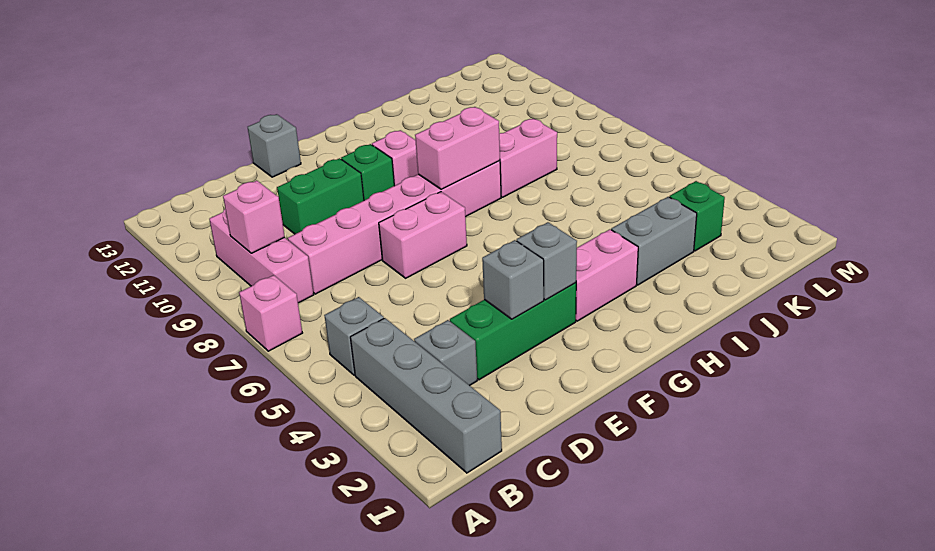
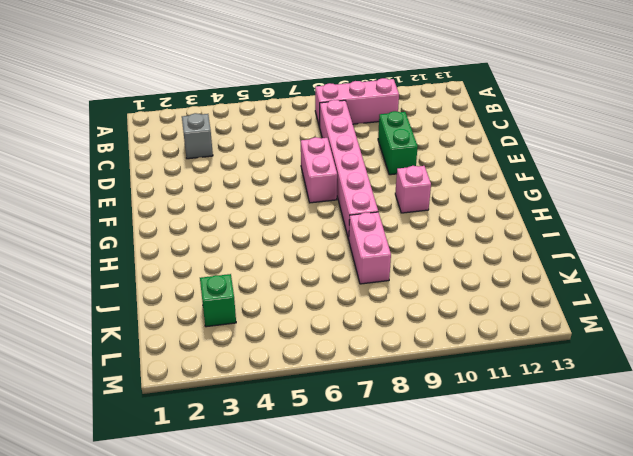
none -> pink 1x1 brick [239,275,302,351]
none -> grey 1x4 brick [350,318,502,473]
none -> grey 1x1 brick [324,297,384,375]

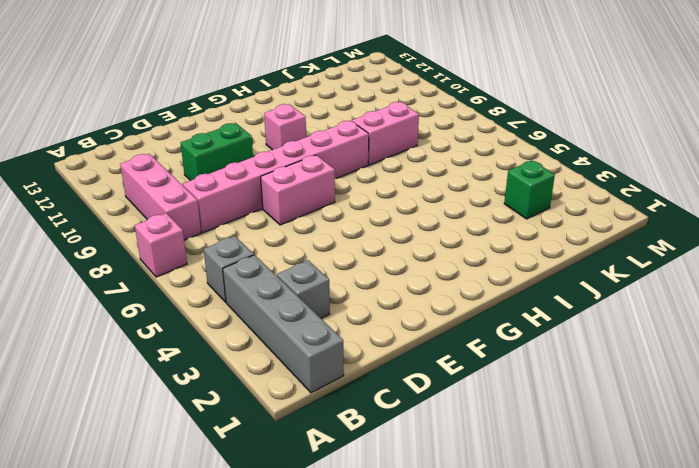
none -> green 1x3 brick [450,283,576,380]
none -> grey 1x1 brick [248,114,301,177]
none -> green 1x1 brick [341,144,394,200]

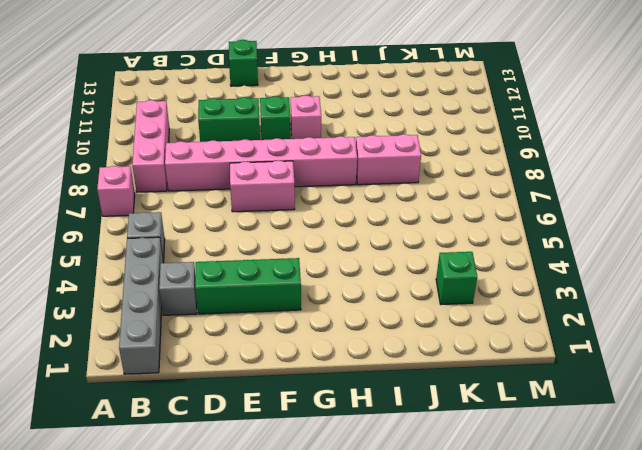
green 1x1 brick [229,40,258,86] -> grey 1x1 brick [248,114,301,177]
none -> pink 1x2 brick [576,229,638,321]
none -> grey 1x2 brick [611,197,697,285]
none -> pink 1x1 brick [223,180,285,253]

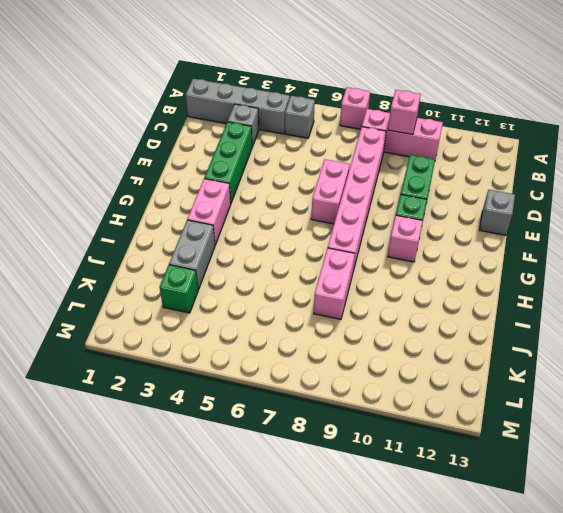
none -> grey 1x1 brick [482,240,544,319]
none -> grey 1x1 brick [517,222,577,300]
none -> pink 1x2 brick [415,107,500,189]

